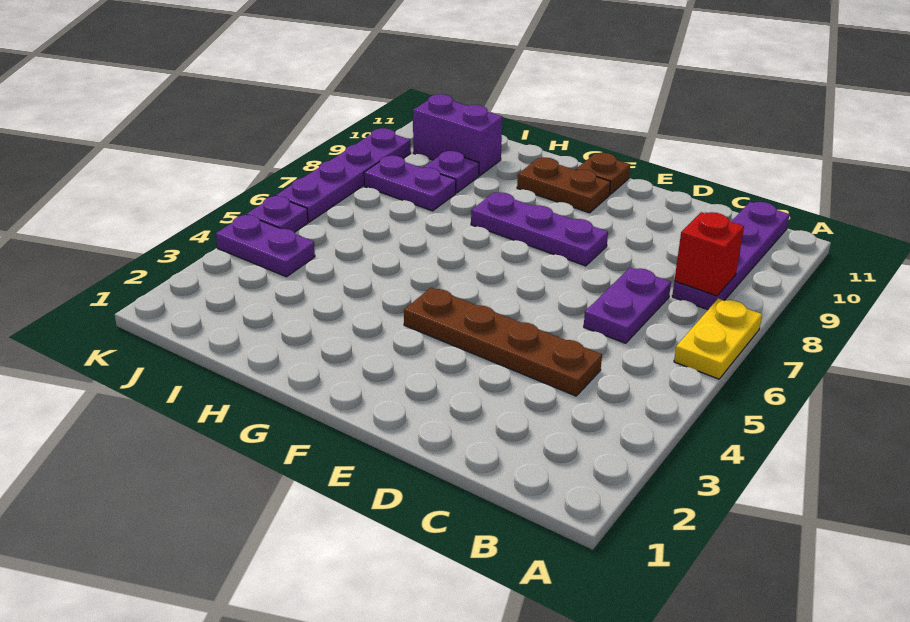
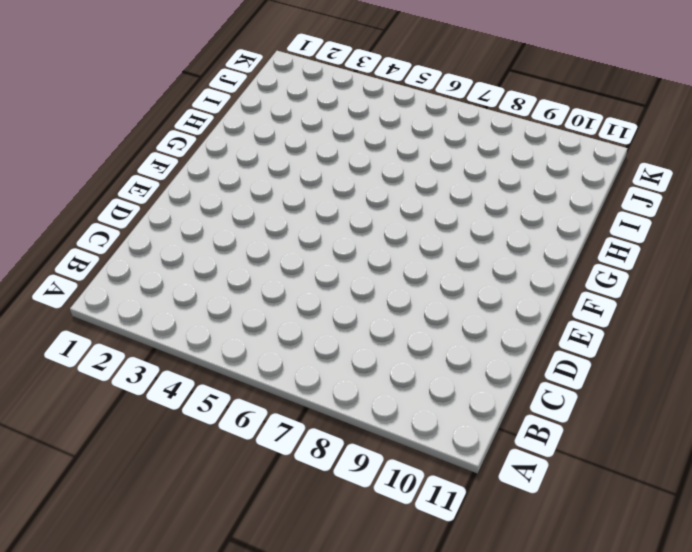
none -> yellow 1x2 plate [674,299,762,379]
none -> purple 1x4 plate [672,202,790,310]
none -> brown 1x4 plate [404,288,602,396]

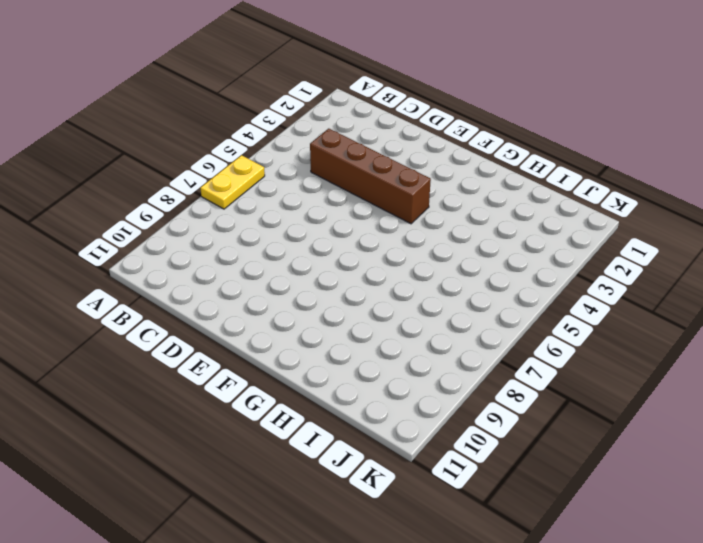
brown 1x4 brick [310,129,431,224] -> brown 1x4 plate [404,288,602,396]
none -> purple 1x4 plate [672,202,790,310]
none -> purple 1x2 plate [584,267,671,343]
none -> purple 1x3 plate [471,192,608,266]

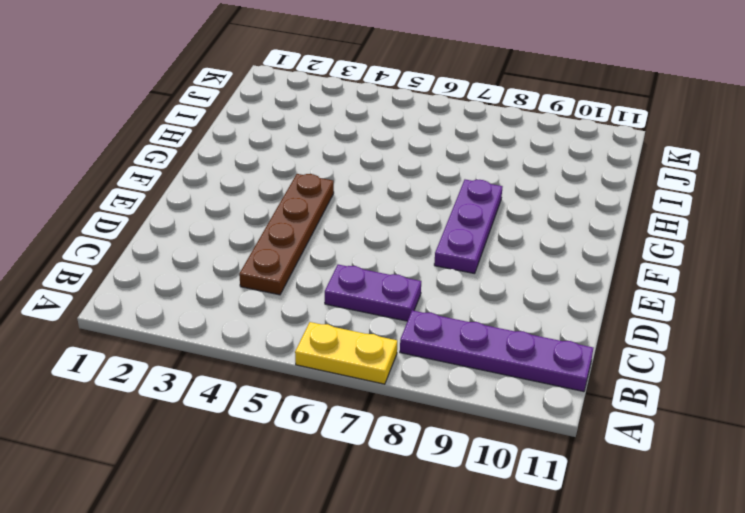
none -> brown 1x2 plate [517,158,611,213]
none -> brown 1x1 plate [576,153,630,195]
none -> purple 1x2 plate [364,156,456,211]

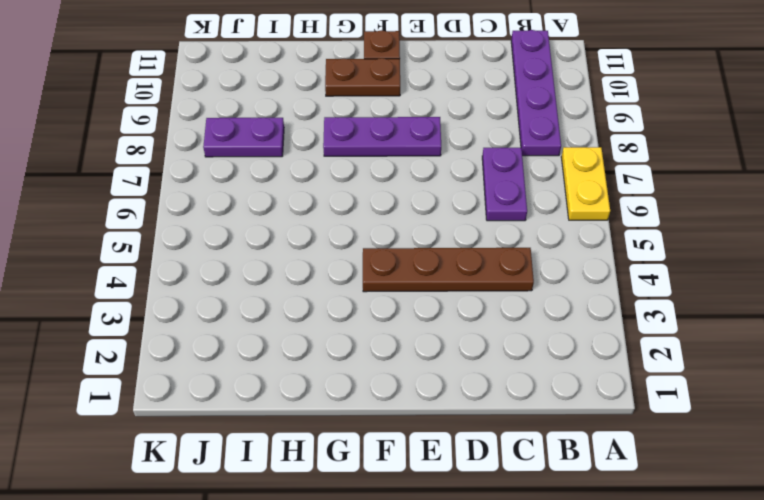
none -> purple 1x1 plate [423,151,479,193]
none -> purple 1x2 brick [413,94,502,176]
none -> purple 1x2 plate [216,215,315,277]

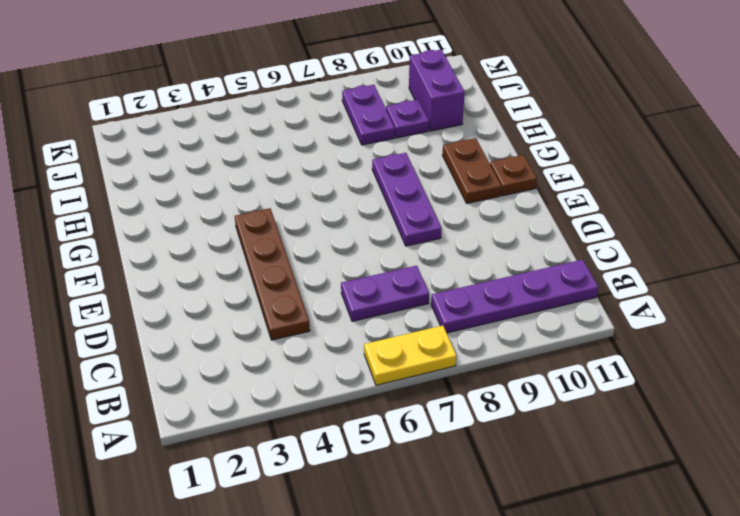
none -> purple 1x2 plate [216,215,315,277]
none -> purple 1x1 plate [247,196,308,232]
none -> purple 1x4 plate [276,128,411,222]

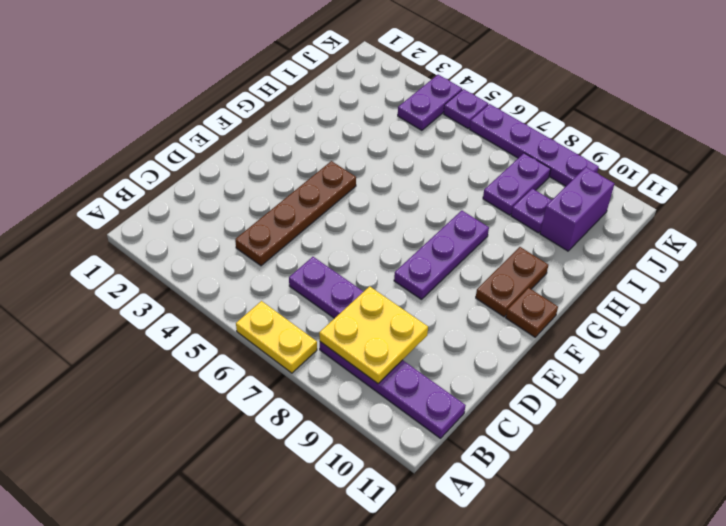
yellow 2x2 plate [319,286,428,383] -> red 1x1 brick [674,212,744,296]

